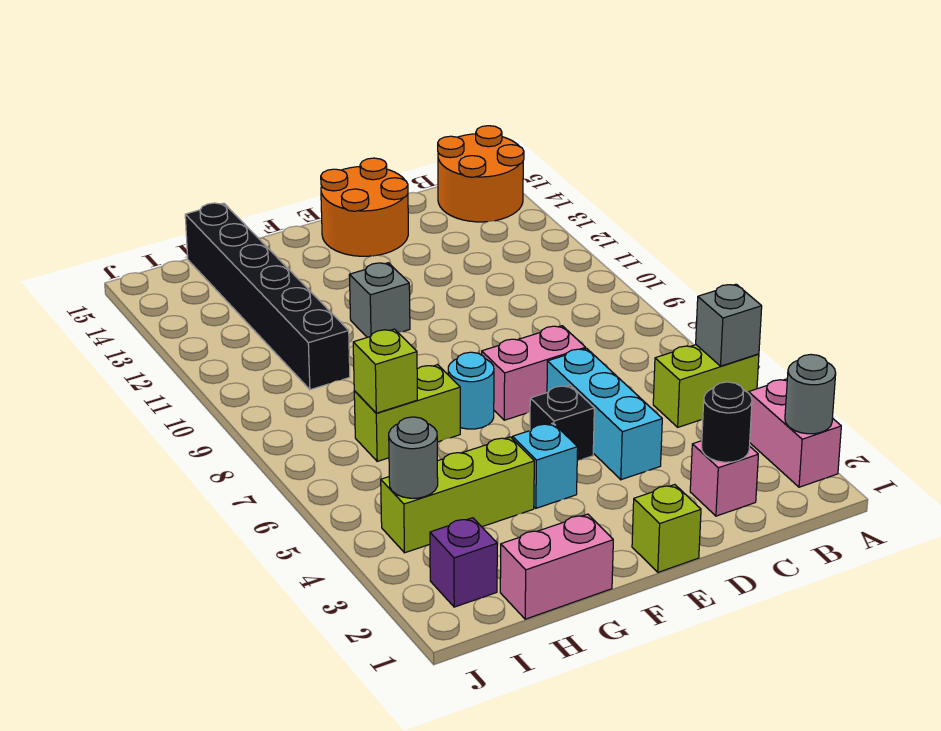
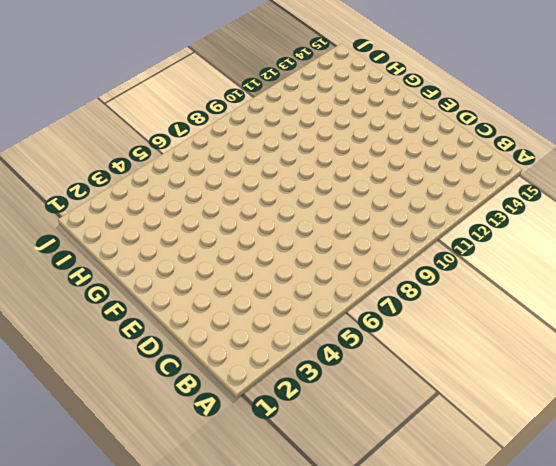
none -> pink 1x2 brick [748,379,841,487]
none -> lime 1x2 brick [653,345,759,427]
none -> orange 2x2 round brick [438,126,524,222]

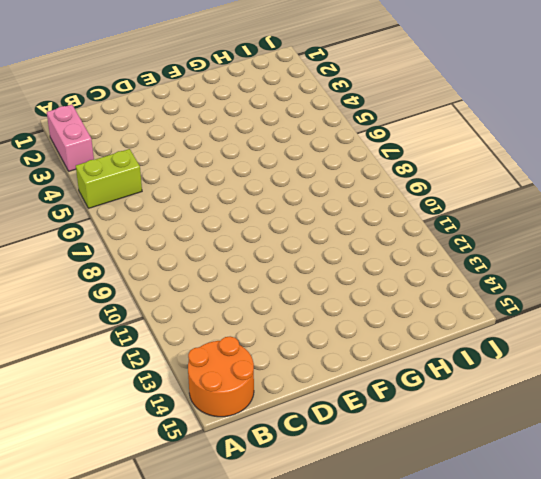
none -> pink 1x1 brick [690,441,758,516]
none -> cyan 1x3 brick [547,349,662,480]
none -> pink 1x2 brick [482,326,586,420]

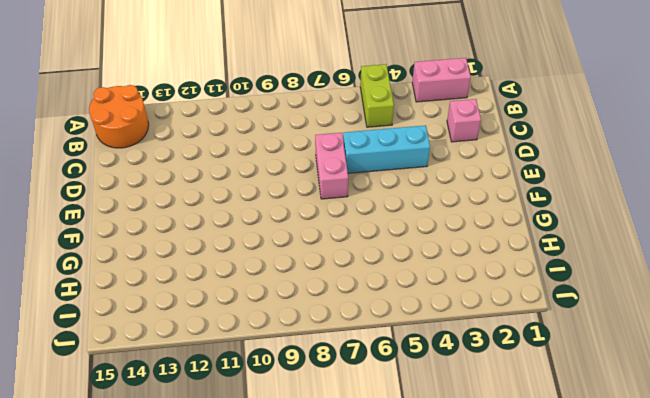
none -> orange 2x2 round brick [321,158,408,256]
none -> lime 1x1 brick [632,485,701,572]
none -> black 1x1 brick [530,385,594,461]

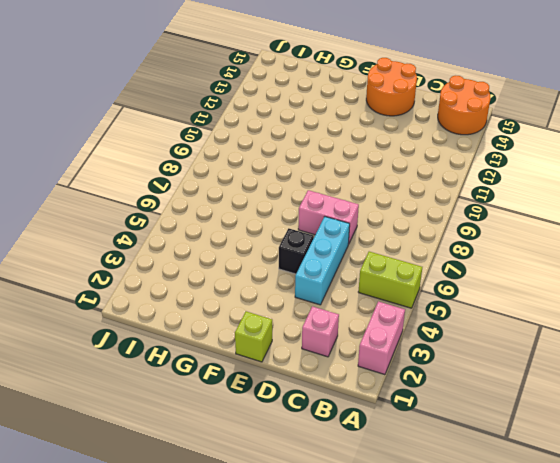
none -> cyan 1x1 brick [512,423,578,508]
none -> cyan 1x1 round brick [448,352,494,429]
none -> grey 1x1 brick [349,263,410,337]

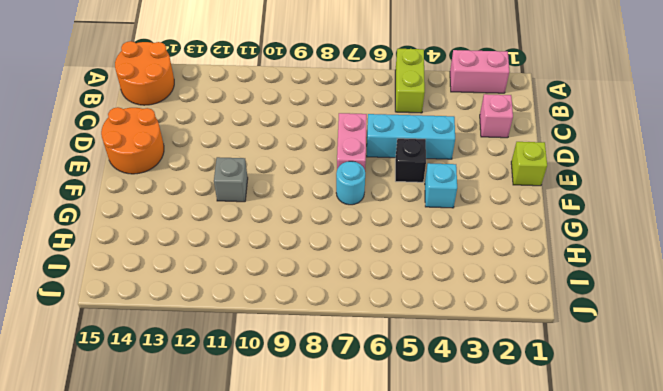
none -> pink 1x2 brick [500,514,613,619]
none -> lime 1x3 brick [381,437,534,553]
none -> lime 1x2 brick [354,365,460,461]

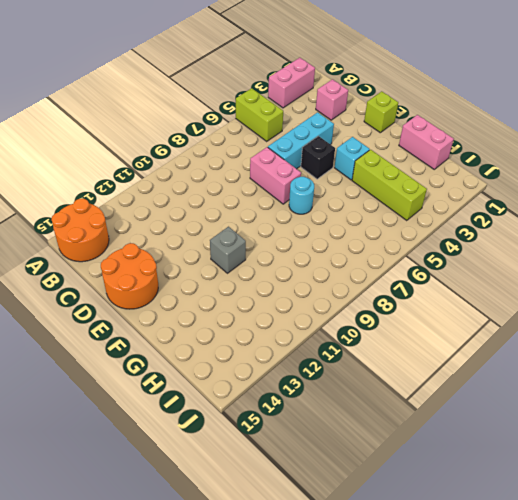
none -> lime 1x2 brick [354,365,460,461]
none -> black 1x6 brick [185,203,350,390]
none -> purple 1x1 brick [430,518,497,607]

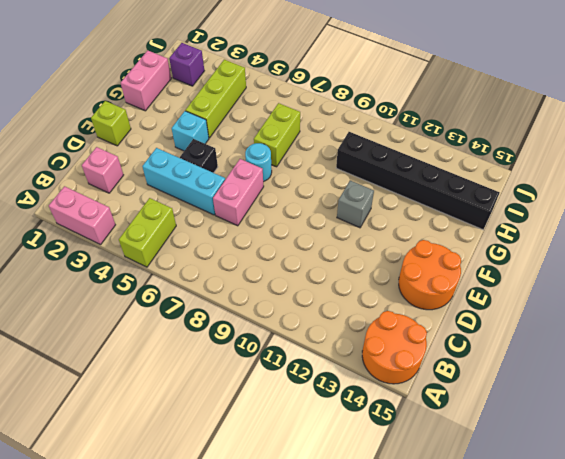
none -> grey 1x1 round brick [785,354,836,434]
none -> grey 1x1 brick [696,284,762,366]
none -> black 1x1 round brick [702,382,752,462]

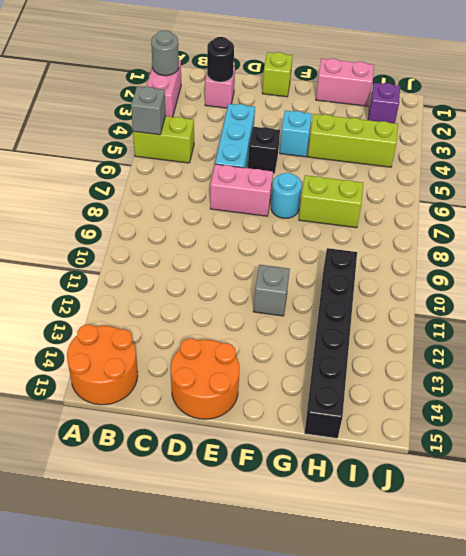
none -> lime 1x1 brick [353,329,417,413]
none -> grey 1x1 round brick [389,417,438,498]

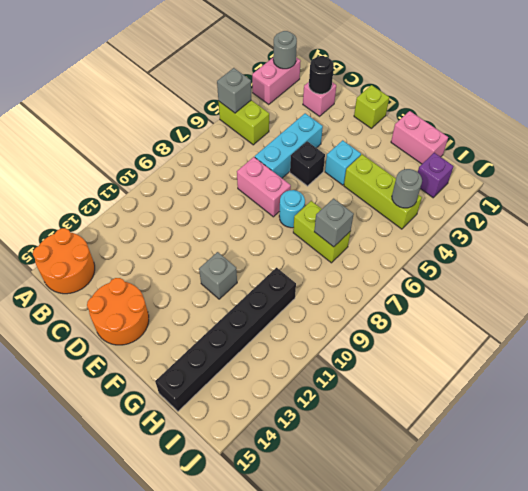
grey 1x1 brick [314,199,354,247] -> lime 1x1 brick [353,329,417,413]

